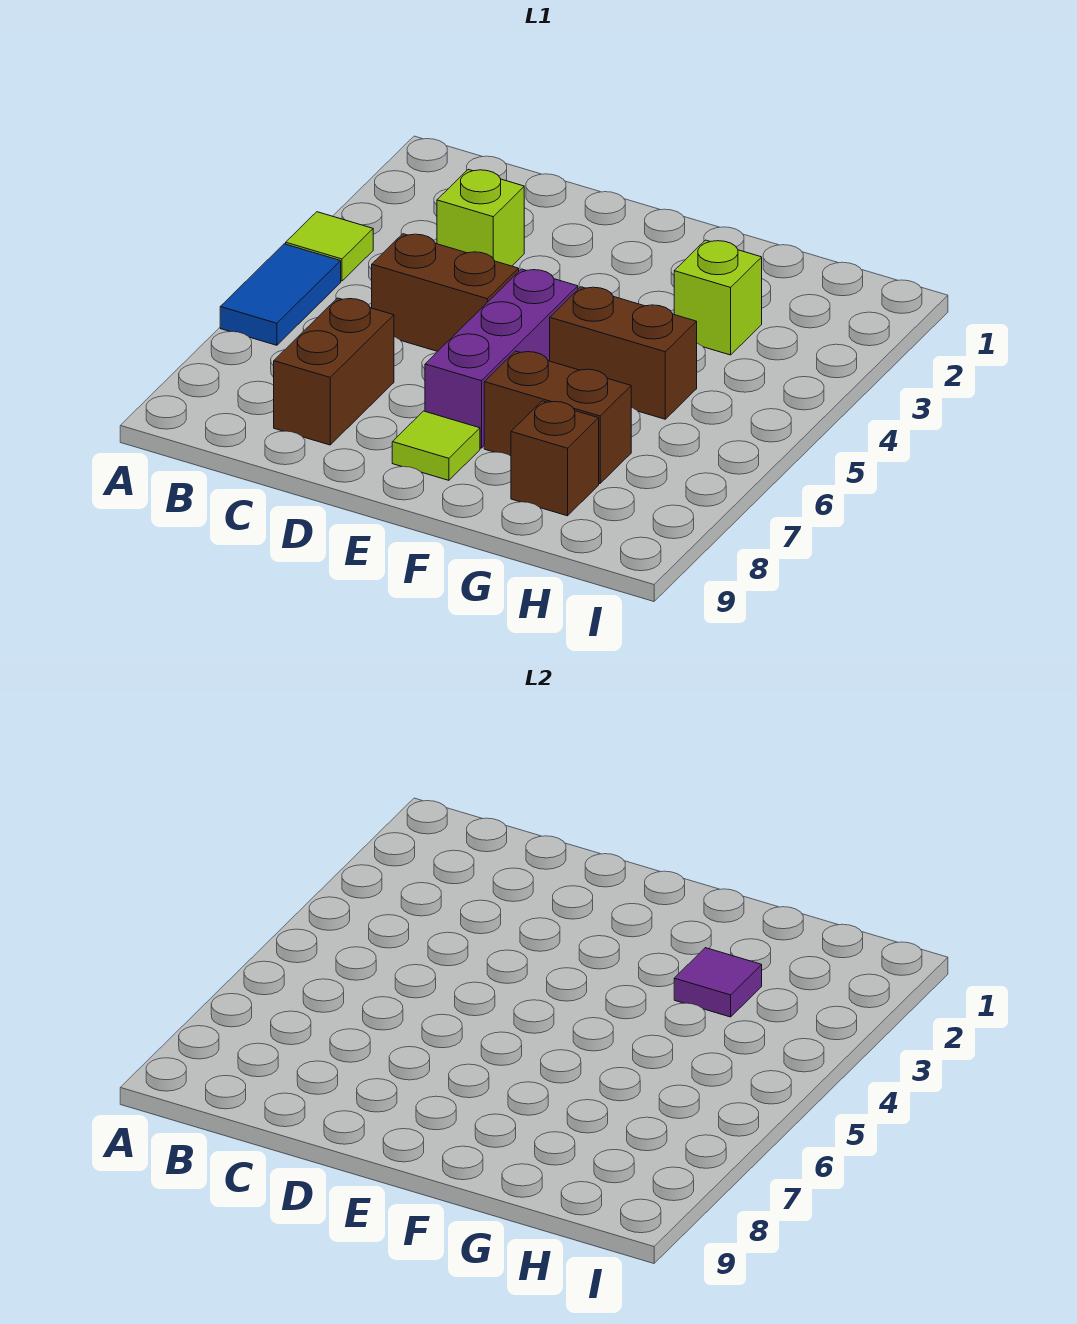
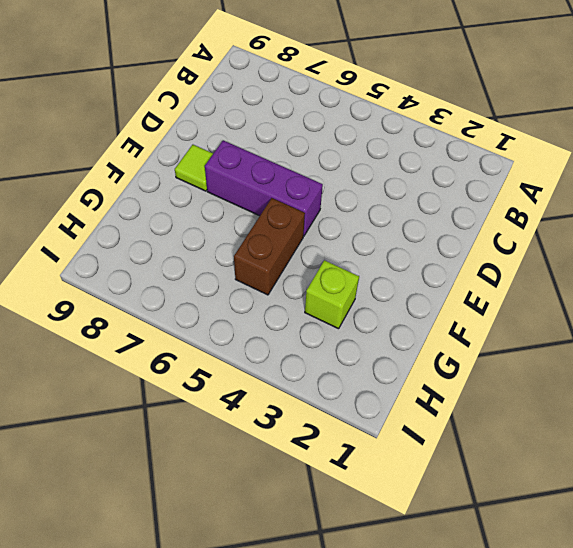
none -> lime 1x1 tile [286,212,373,281]
none -> blue 1x2 tile [220,244,341,345]
none -> lime 1x1 brick [437,169,524,266]

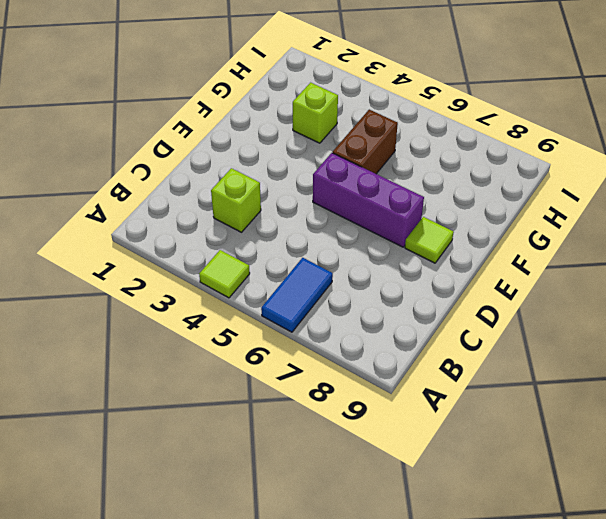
blue 1x2 tile [261,258,333,332] -> blue 1x2 tile turned to [220,244,341,345]
none -> brown 1x2 brick [372,234,519,351]
none -> brown 1x2 brick [274,298,394,445]
none -> brown 1x2 brick [484,351,631,484]

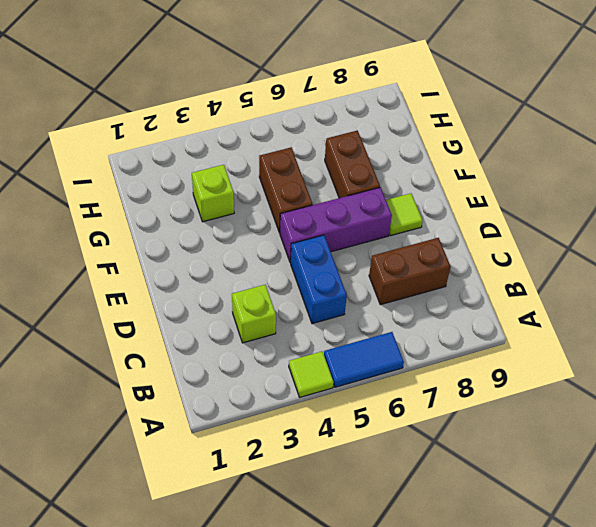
blue 1x2 brick [291,235,347,324] -> brown 1x2 brick [372,234,519,351]
none -> brown 1x1 brick [511,401,599,516]
none -> purple 1x1 tile [674,948,762,1017]

